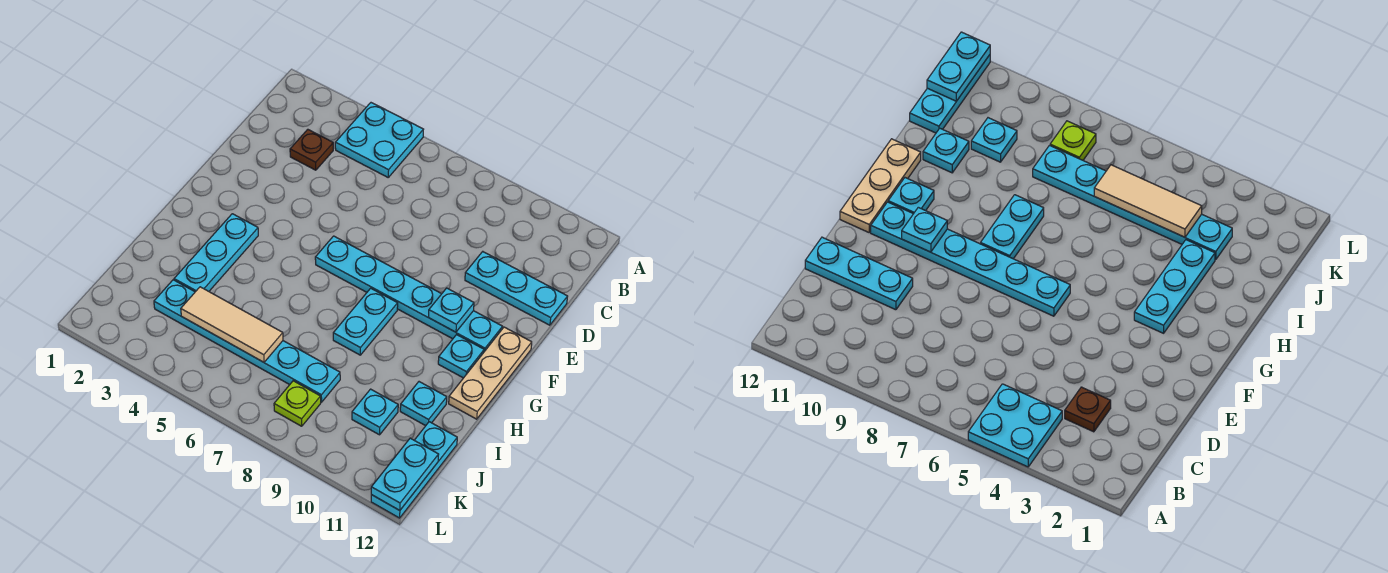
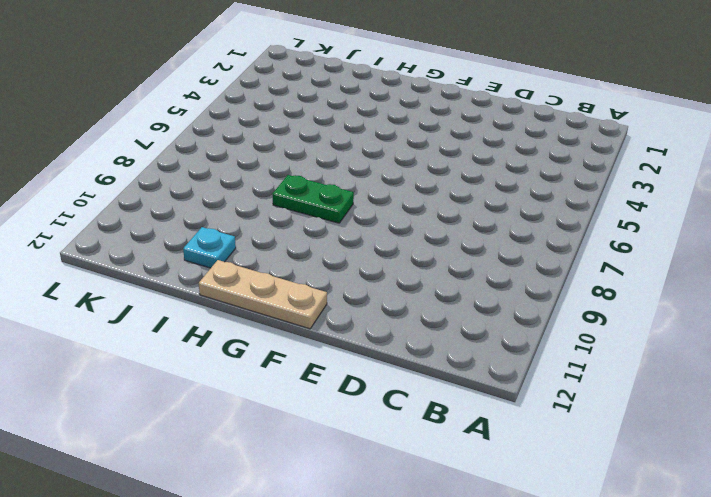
green 1x2 plate [273,175,354,223] -> cyan 1x2 plate [333,288,398,355]
none -> cyan 2x2 plate [335,103,423,177]
none -> brown 1x1 plate [290,129,333,170]
none -> cyan 1x3 plate [465,252,568,325]

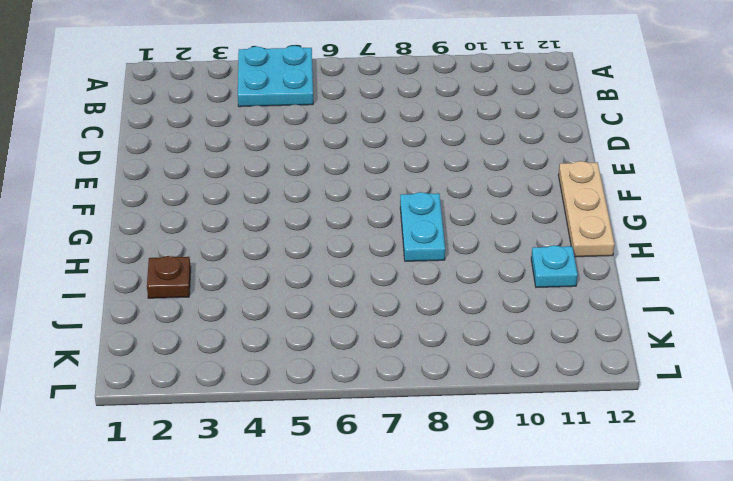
brown 1x1 plate [147,256,191,298] -> brown 1x1 plate moved to [290,129,333,170]
none -> cyan 1x3 plate [465,252,568,325]
none -> cyan 1x6 plate [315,236,502,352]
none -> cyan 1x3 plate [174,214,258,292]

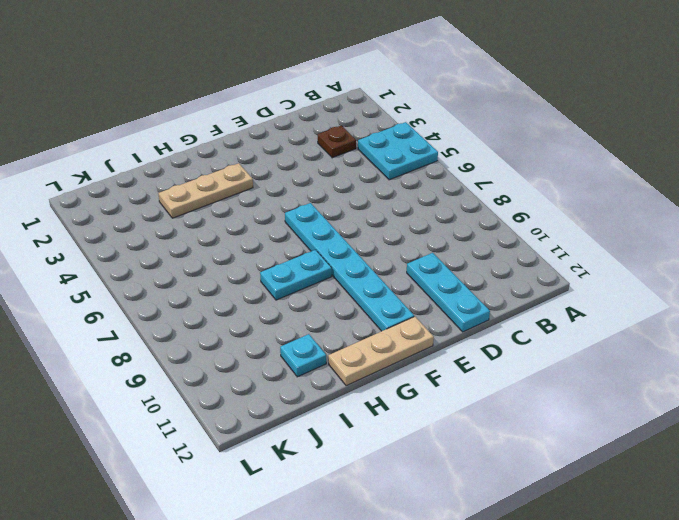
tan 1x3 plate [158,163,253,218] -> cyan 1x3 plate [174,214,258,292]
none -> cyan 1x1 plate [438,335,484,378]
none -> cyan 1x6 plate [154,280,340,402]
none -> cyan 1x1 plate [352,389,398,435]

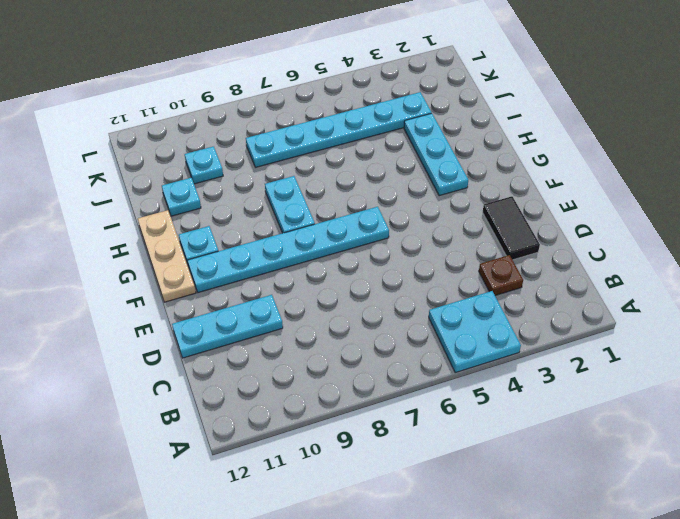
black 1x2 tile [483,196,540,260] -> none
none -> cyan 1x3 plate [371,422,457,518]
none -> lime 1x1 plate [274,381,321,426]
none -> cyan 1x1 plate [429,288,474,332]

